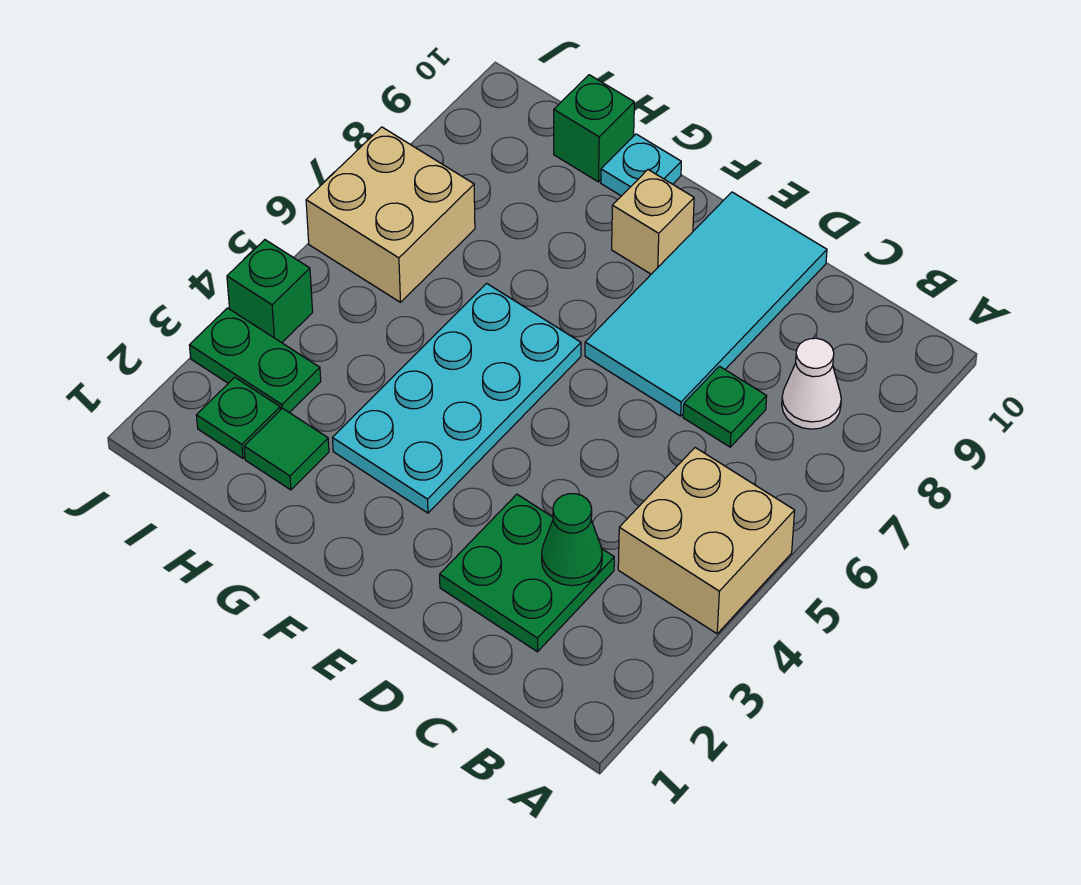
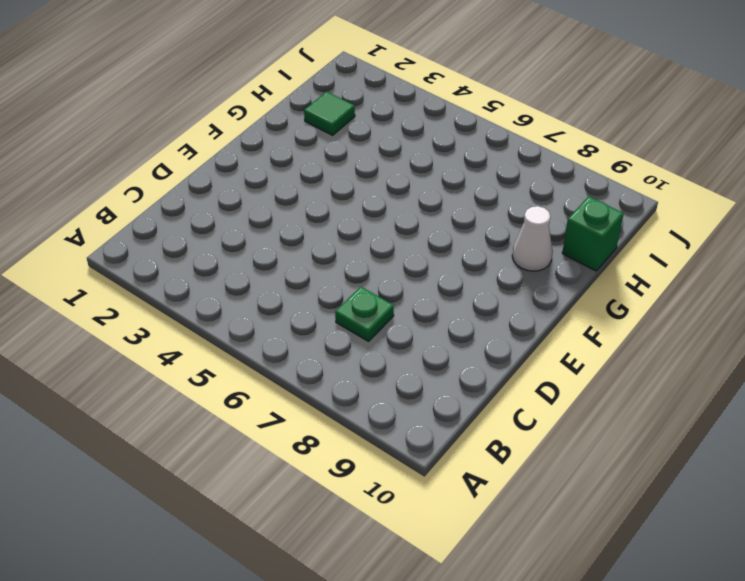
white 1x1 cone [512,206,553,271] -> white 1x1 cone moved to [782,338,841,429]
none -> tan 2x2 brick [618,448,795,634]
none -> green 2x2 plate [440,494,614,652]
none -> cyan 2x4 tile [585,192,827,416]

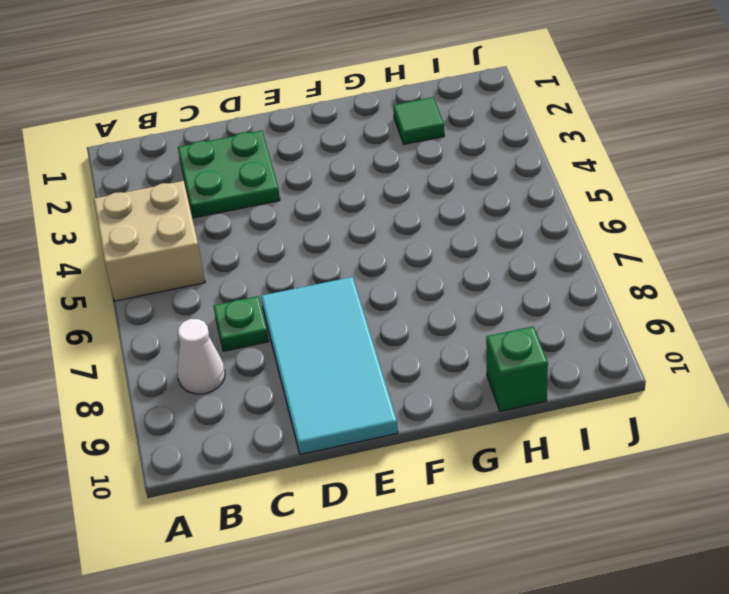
none -> cyan 2x4 plate [333,283,581,513]
none -> tan 1x1 brick [612,170,694,274]
none -> cyan 1x1 plate [601,134,681,196]

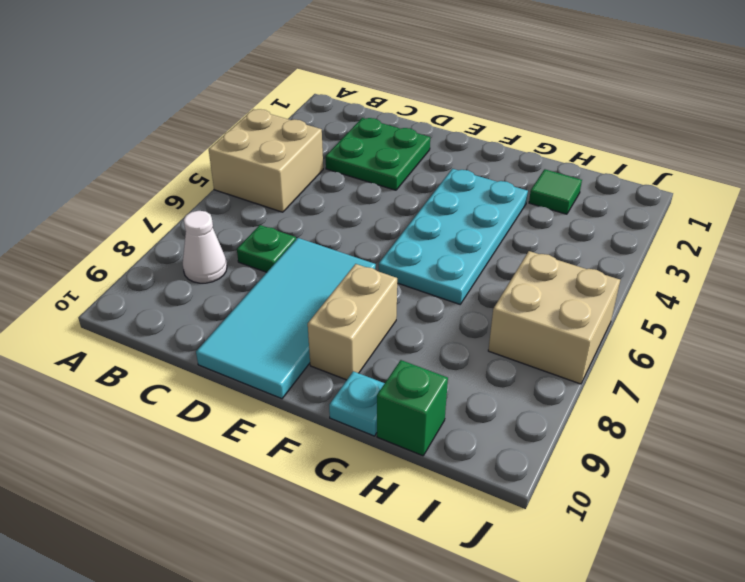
tan 1x2 brick [308,264,397,380] -> tan 1x1 brick [612,170,694,274]
none -> green 1x1 plate [196,377,280,458]
none -> green 1x2 plate [189,308,321,413]
none -> green 1x1 brick [227,240,313,343]

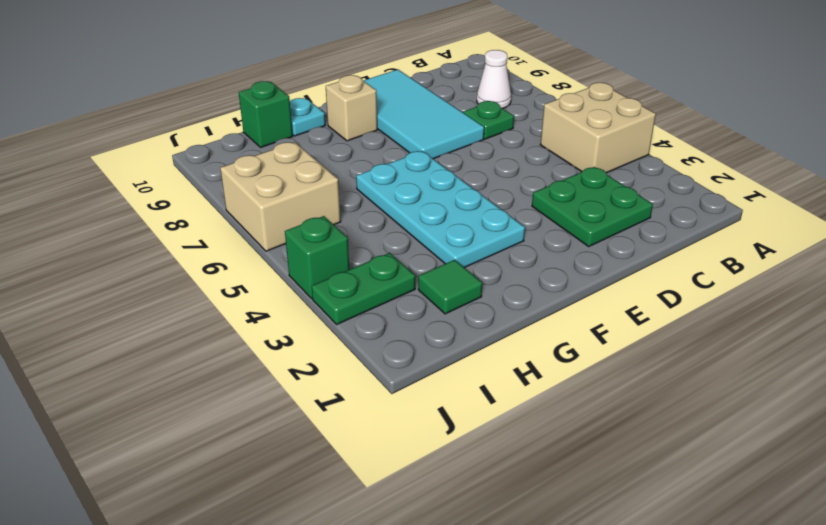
none -> green 1x1 plate [196,377,280,458]
none -> green 1x1 cone [542,494,602,586]

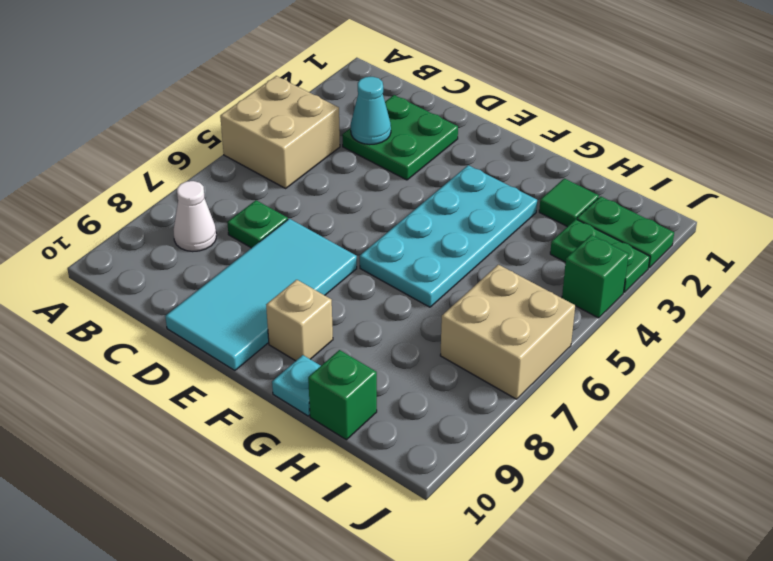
cyan 1x1 cone [351,77,391,145] -> green 1x1 cone [542,494,602,586]
green 1x2 plate [577,196,674,268] -> green 1x1 plate [196,377,280,458]

